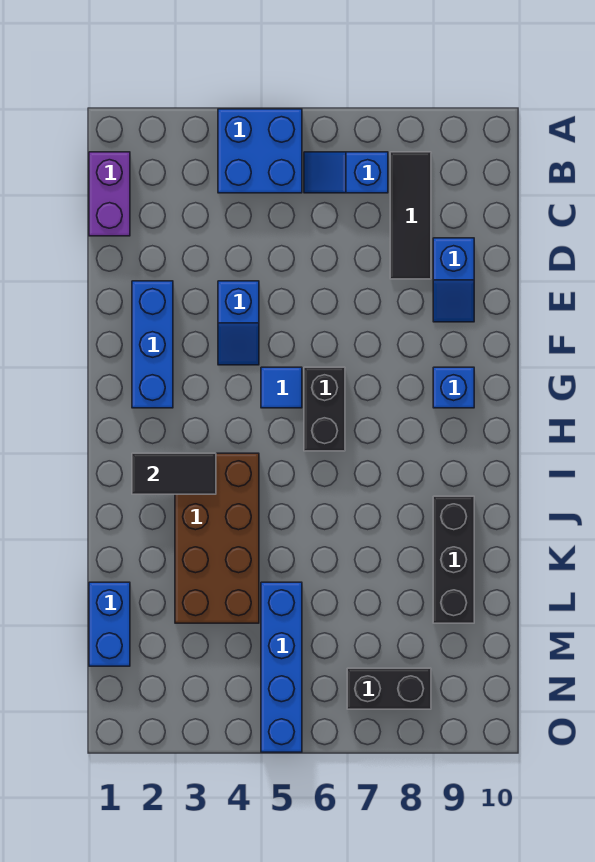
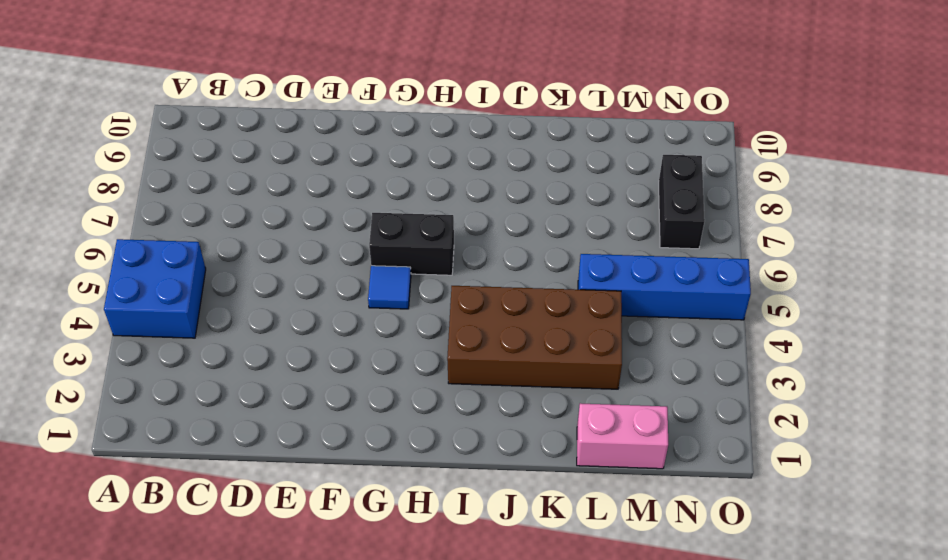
pink 1x2 brick [577,403,668,469] -> blue 1x2 brick [89,582,130,666]
none -> purple 1x2 brick [89,152,130,236]
none -> blue 1x2 slope [304,152,388,193]
none -> black 1x3 tile [390,152,431,279]

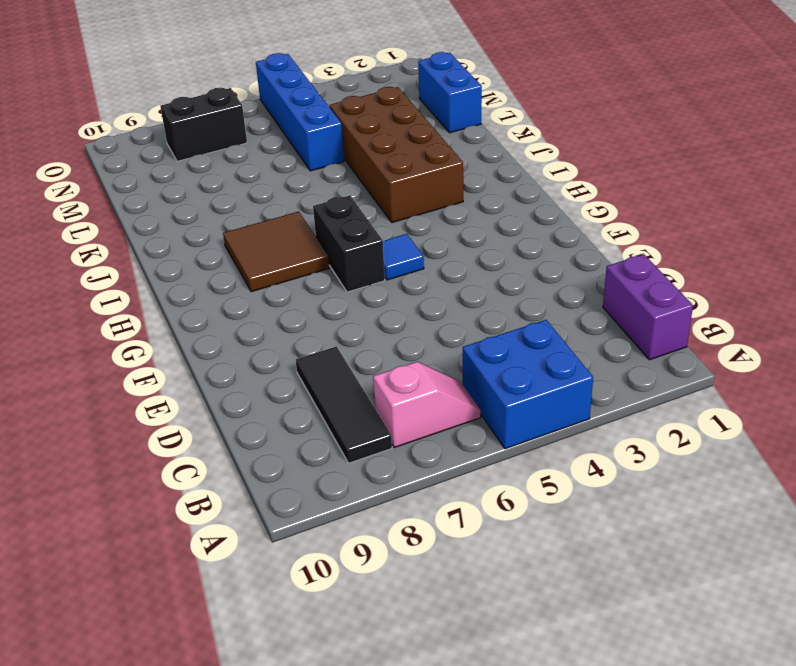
pink 1x2 slope [373,362,481,447] -> blue 1x2 slope [304,152,388,193]
brown 2x2 tile [223,212,329,292] -> none
none -> blue 1x2 slope [433,238,474,322]
none -> blue 1x3 brick [132,281,173,408]
none -> blue 1x2 slope [218,281,259,365]

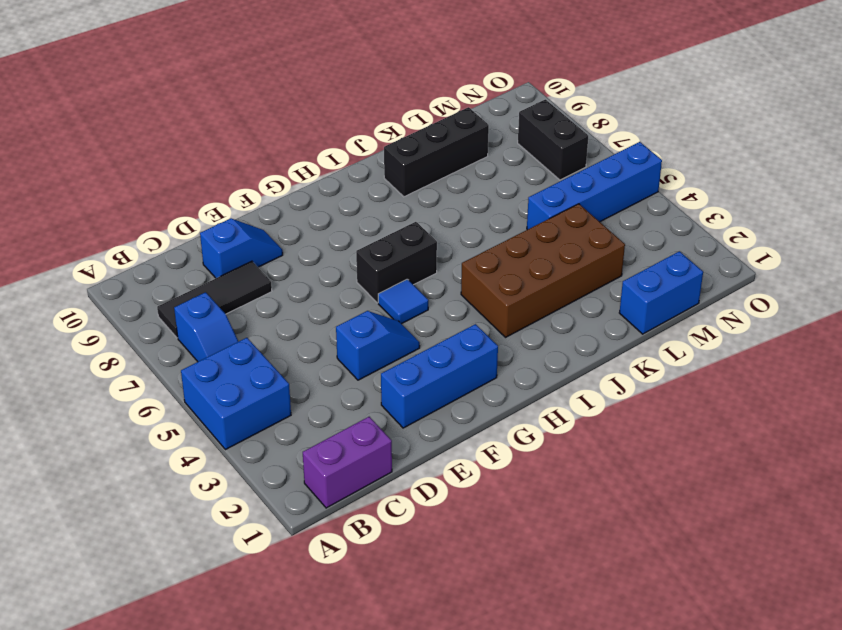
none -> blue 1x1 brick [433,367,474,408]
none -> black 1x2 tile [132,453,216,494]

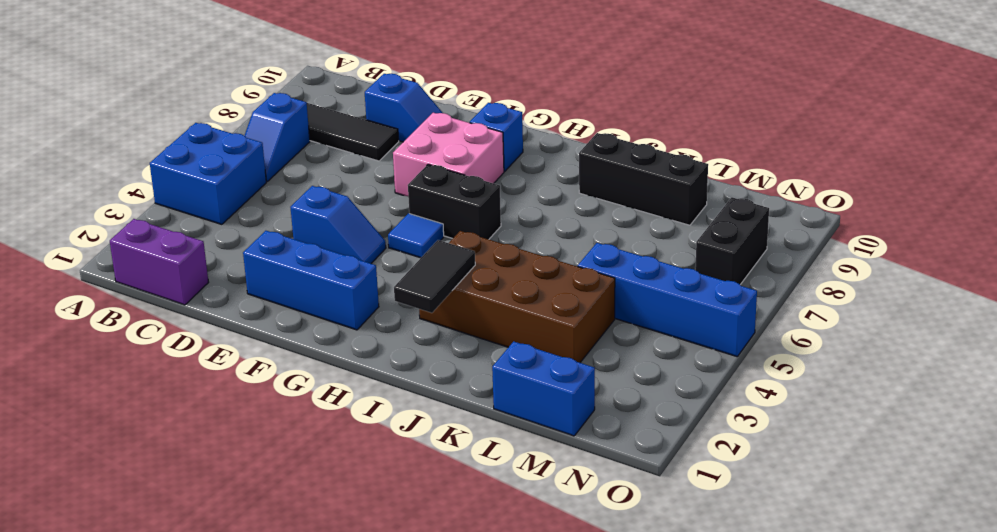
pink 2x2 brick [393,113,504,196] -> none

